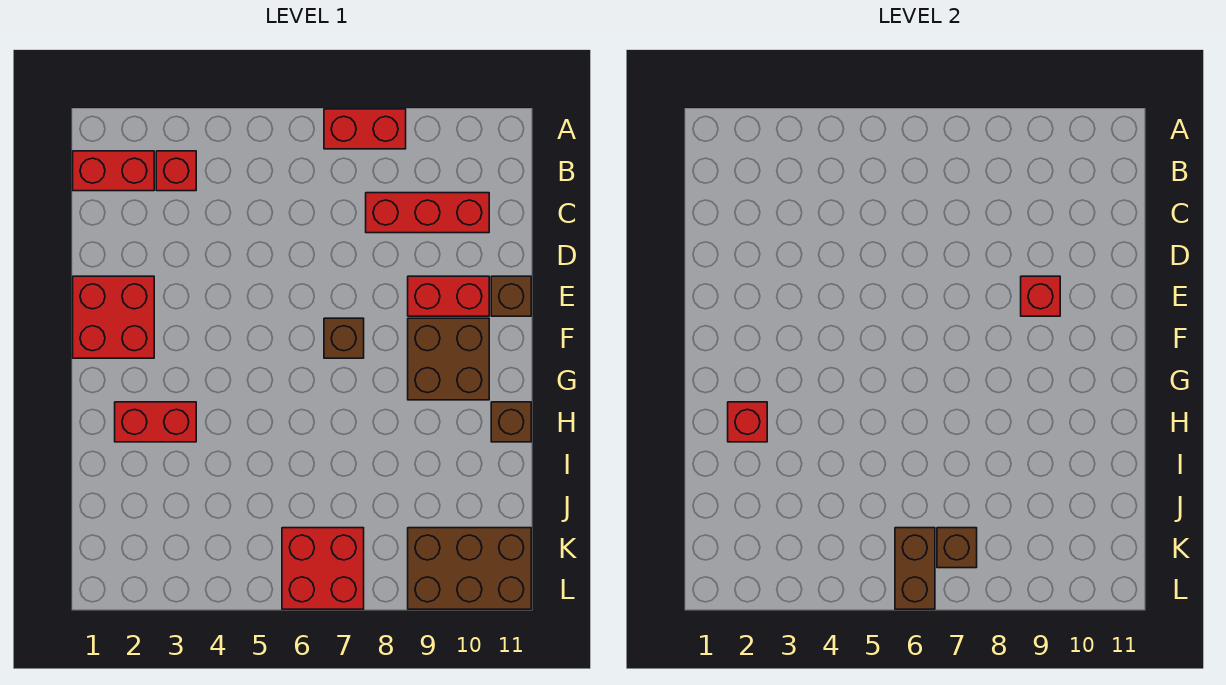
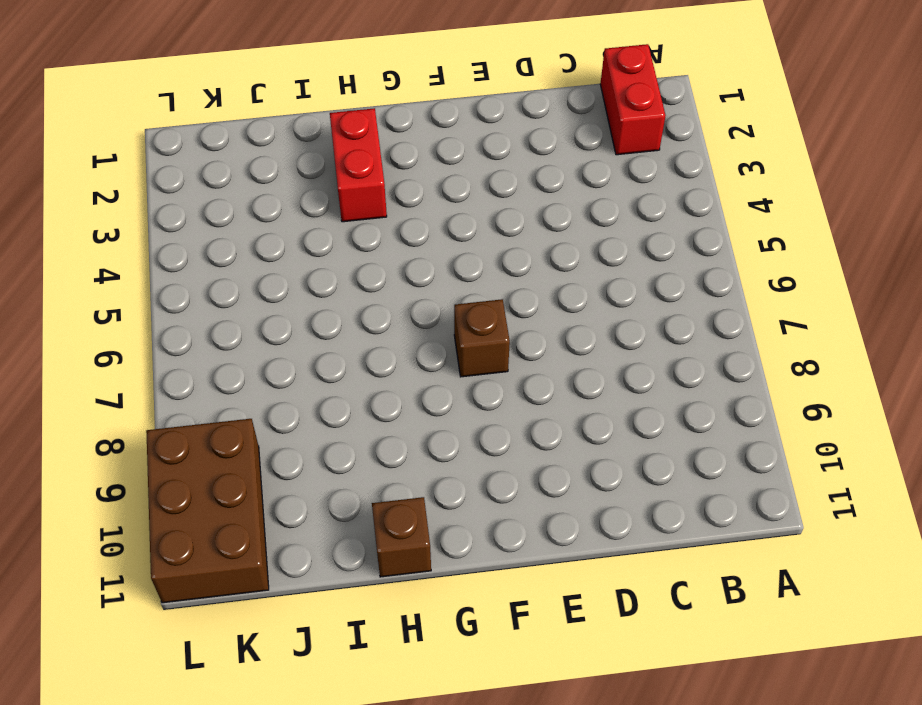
none -> red 1x2 brick [324,109,406,149]
none -> red 1x1 brick [156,151,196,191]
none -> red 1x3 brick [366,193,489,233]

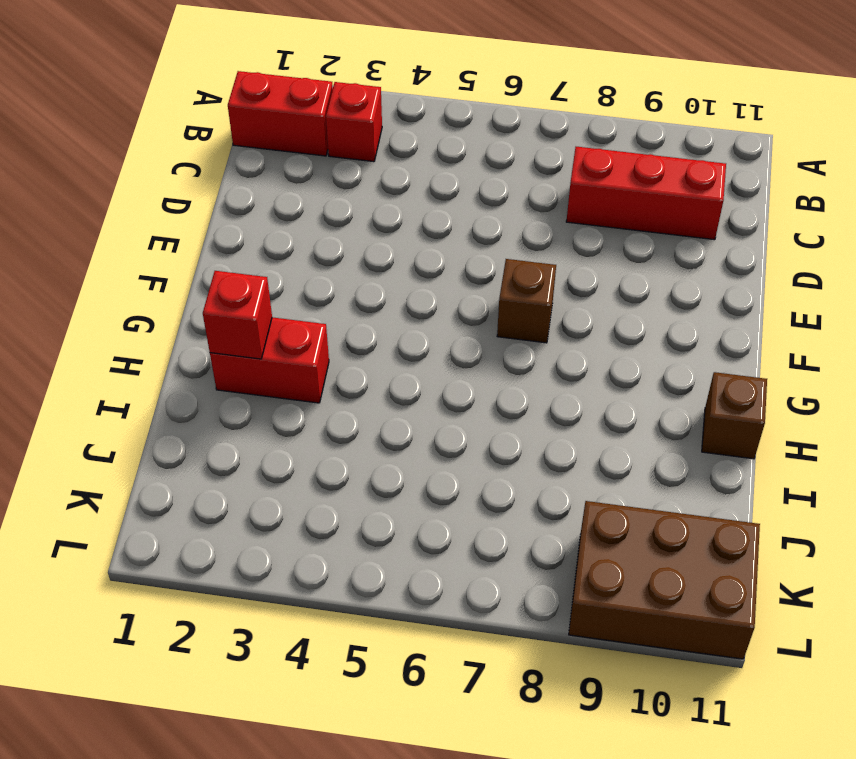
none -> red 1x2 brick [324,109,406,149]
none -> red 2x2 brick [73,276,154,358]
none -> red 1x2 brick [408,276,489,316]

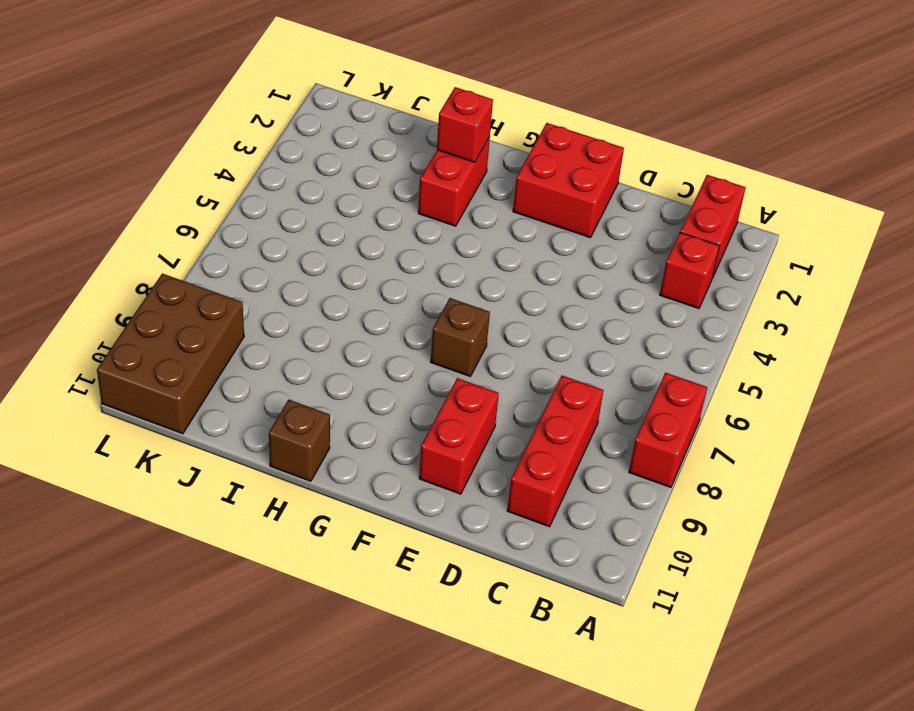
none -> brown 1x1 brick [491,276,531,316]
none -> brown 2x2 brick [408,318,489,400]
none -> red 2x2 brick [282,528,364,609]

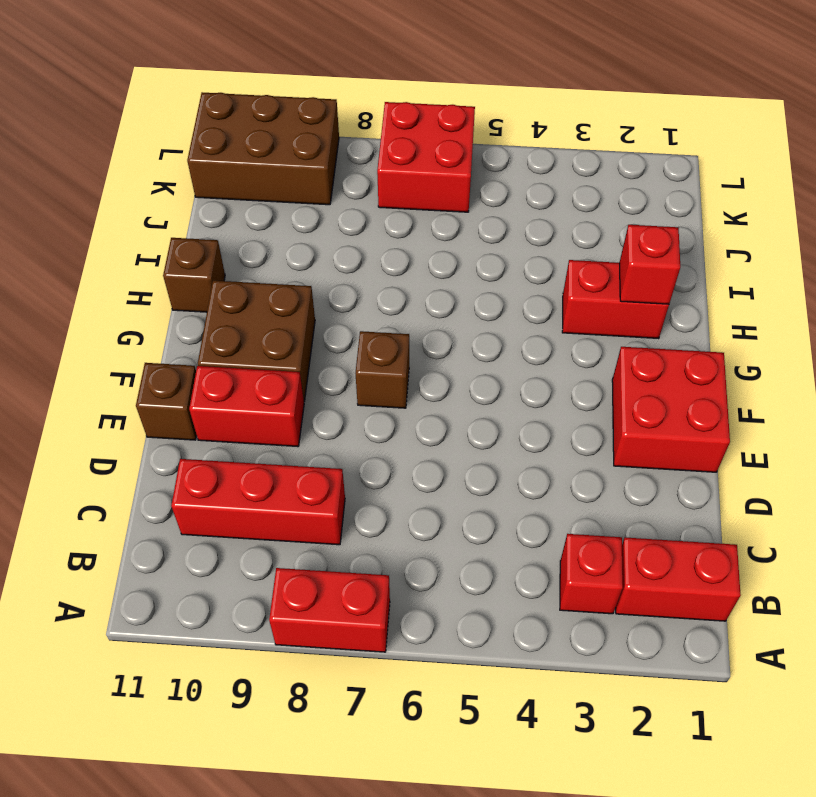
none -> red 1x1 brick [1021,276,1060,316]
none -> brown 1x2 brick [895,528,935,609]
none -> brown 1x1 brick [937,528,977,568]

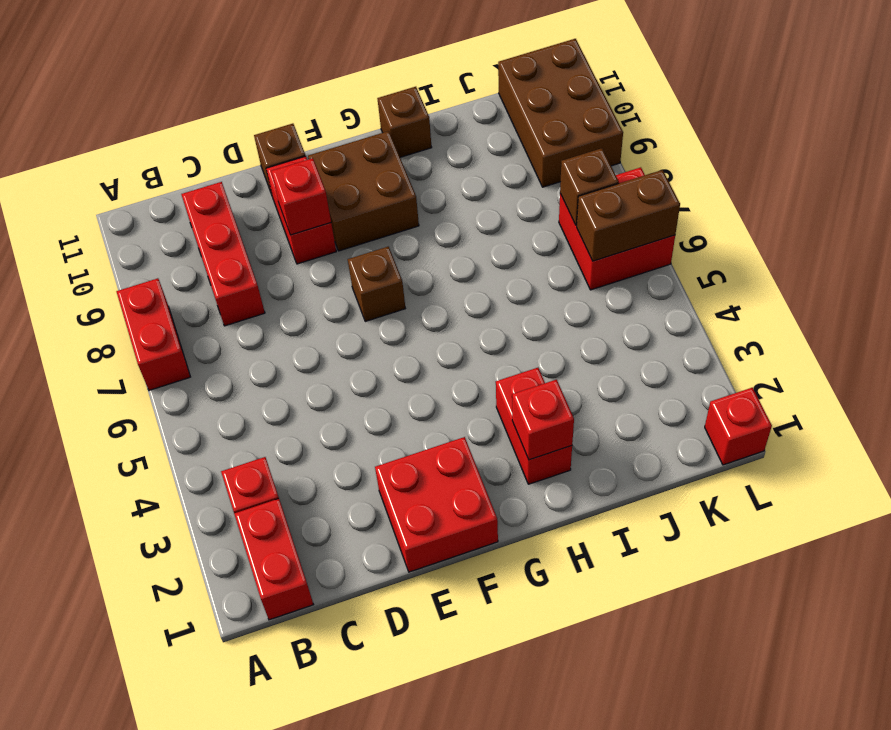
red 1x1 brick [705,388,772,465] -> none

